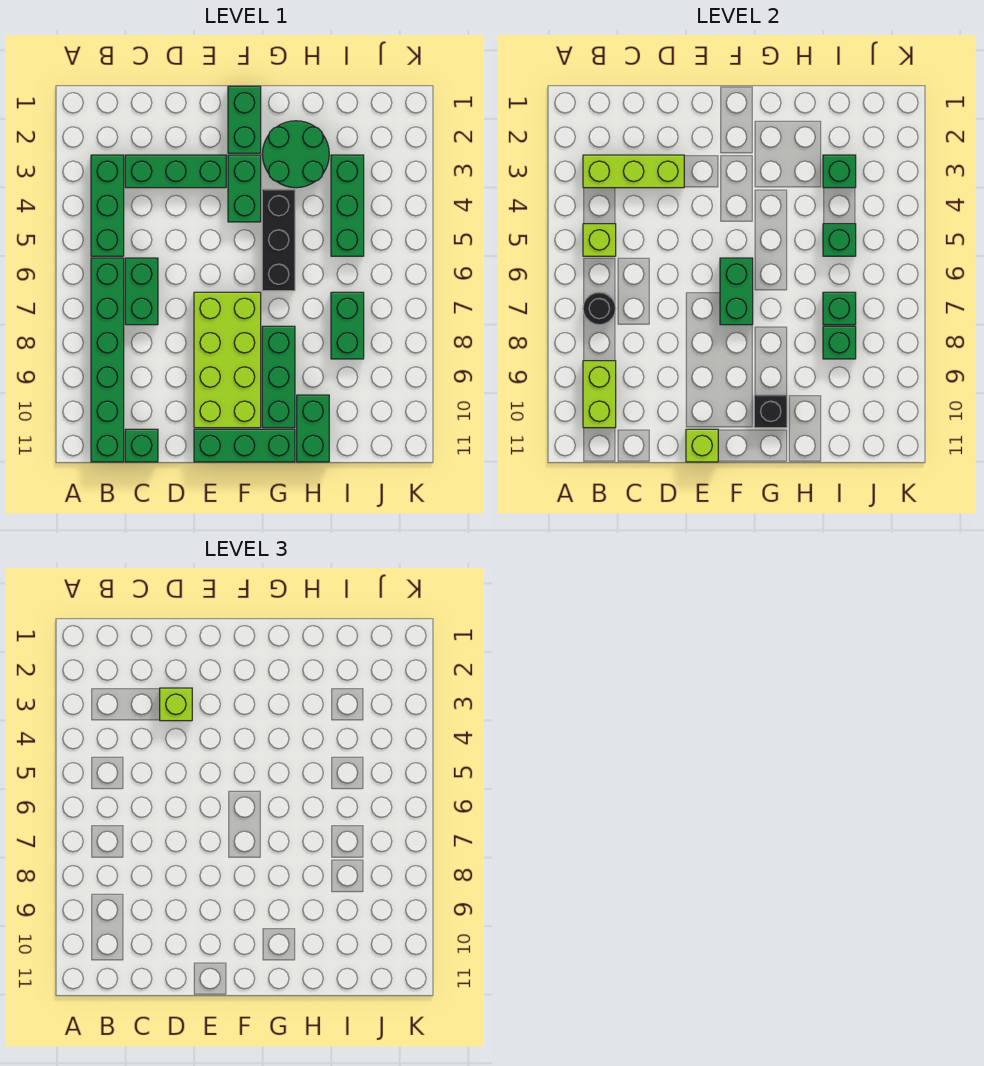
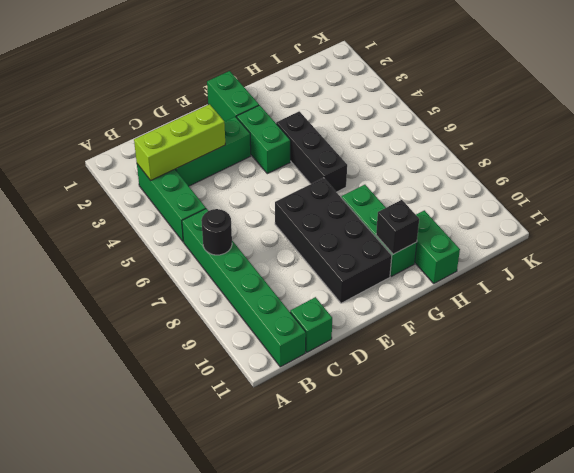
black 2x4 brick [275,178,392,303] -> lime 2x4 brick [194,292,261,428]
none -> green 1x2 brick [125,258,158,325]
none -> green 1x3 brick [194,429,295,462]
none -> green 2x2 round brick [262,121,329,188]

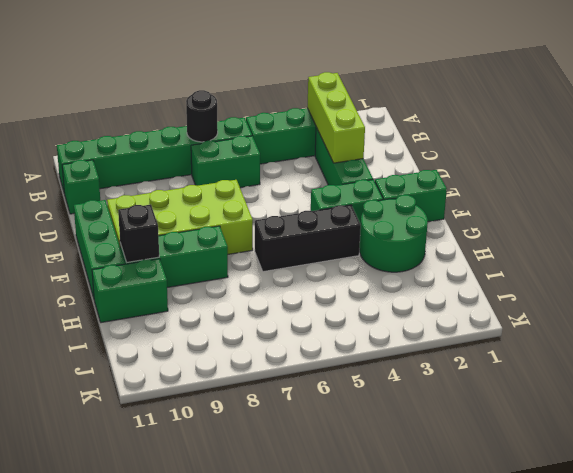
none -> green 1x3 brick [331,155,364,256]
none -> green 1x2 brick [331,292,364,359]
none -> lime 1x1 brick [583,224,616,256]

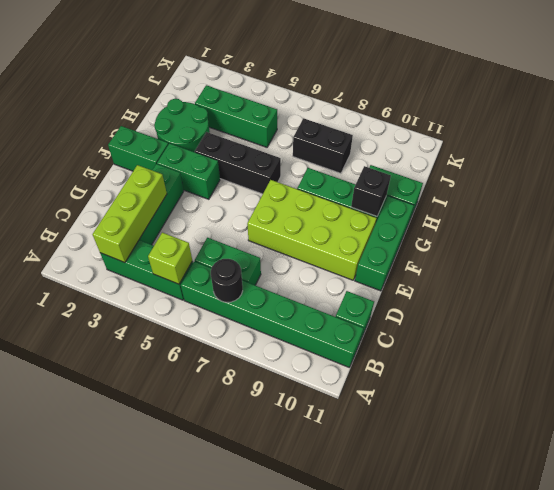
black 1x2 brick [293,118,353,173] -> green 1x2 brick [331,292,364,359]
none -> lime 1x2 brick [583,361,616,428]
none -> lime 1x1 brick [686,429,718,462]
none -> green 1x2 brick [720,258,753,325]

